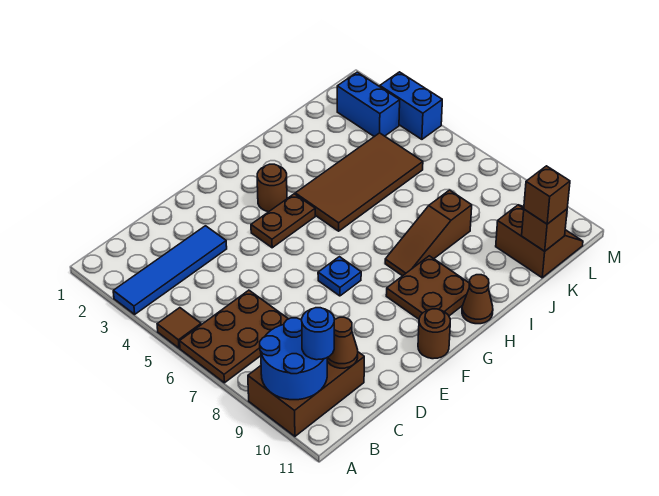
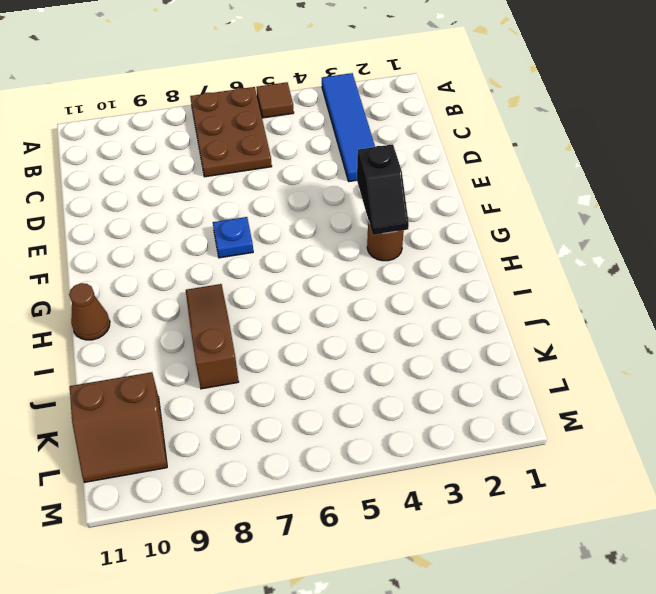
black 1x2 slope [357,144,409,235] -> none
none -> brown 2x3 brick [248,352,364,436]
none -> brown 1x2 plate [251,194,315,248]
none -> brown 1x1 round brick [418,309,450,359]

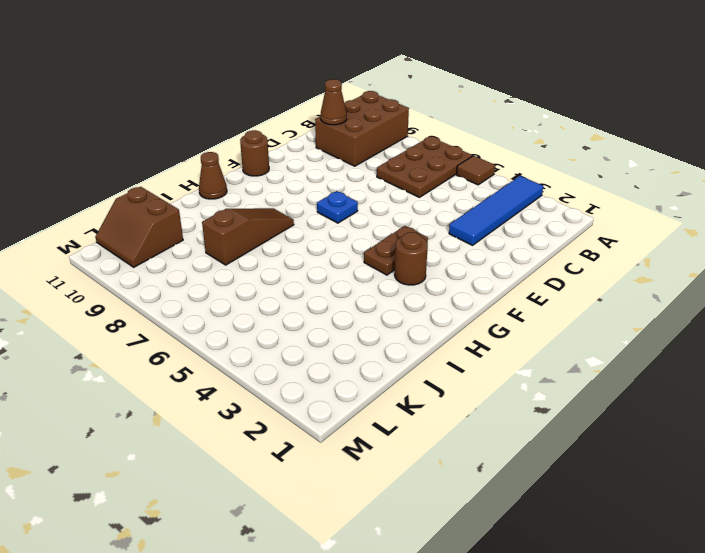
none -> brown 2x2 plate [386,256,470,319]
none -> brown 2x4 tile [295,133,423,231]
none -> blue 1x2 brick [337,72,400,137]

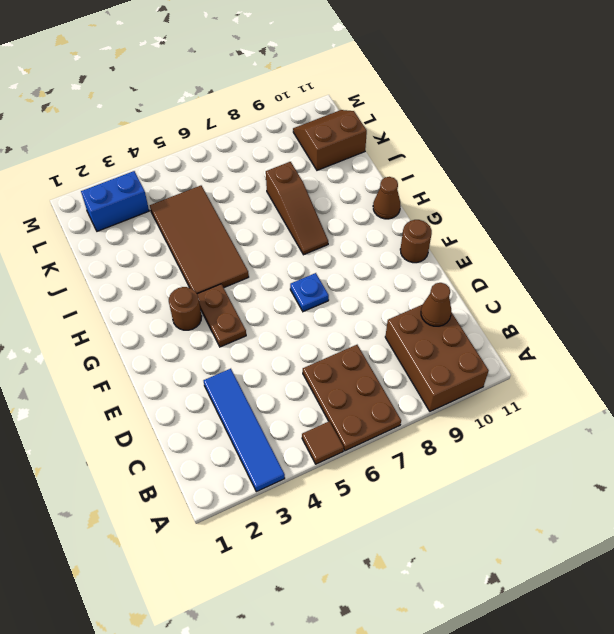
none -> brown 2x2 plate [386,256,470,319]
none -> blue 1x2 brick [380,72,442,139]
none -> blue 2x2 round brick [260,318,327,400]

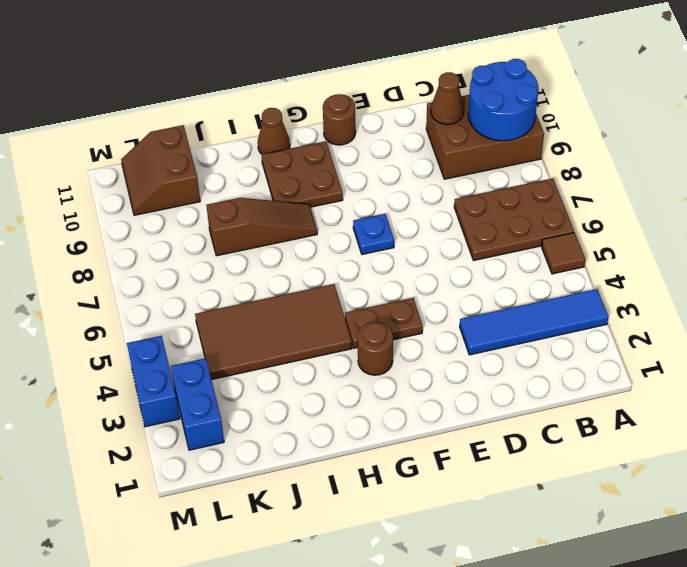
none -> brown 1x1 brick [522,209,567,251]
none -> blue 1x1 round brick [302,308,334,360]
none -> brown 1x1 brick [524,166,570,224]

